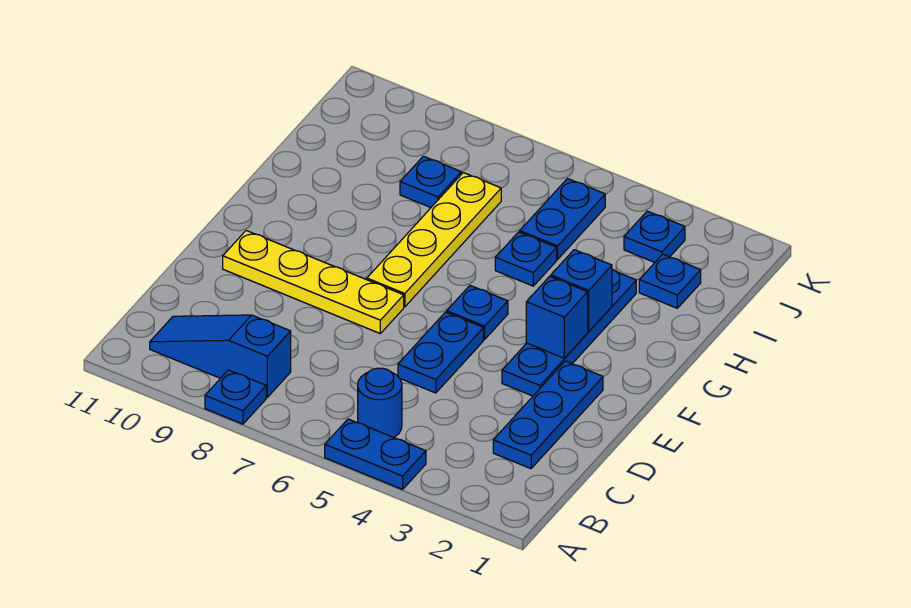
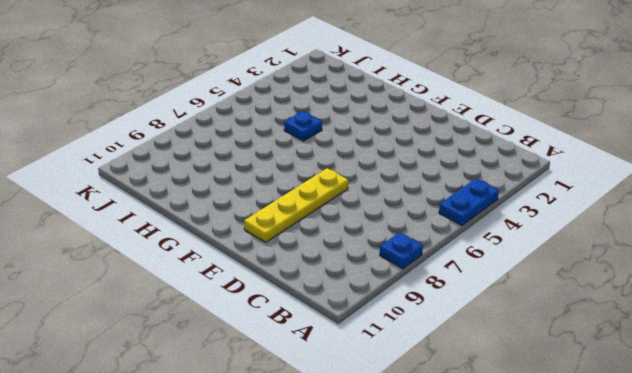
none -> blue 1x1 round brick [358,368,402,437]
none -> blue 1x3 slope [150,315,291,397]
none -> blue 1x3 plate [493,361,603,469]

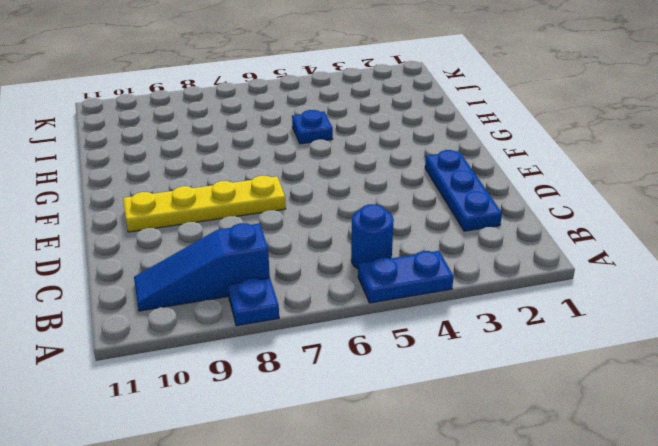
none -> blue 1x2 plate [398,312,483,393]
none -> blue 1x4 plate [502,269,636,396]
none -> blue 1x1 plate [447,286,508,340]

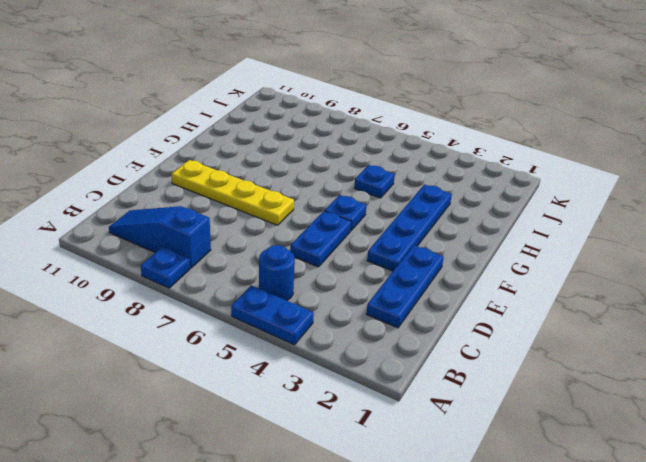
none -> yellow 1x4 plate [367,173,501,307]
none -> blue 1x1 plate [639,254,701,308]
none -> blue 1x2 plate [520,179,605,259]

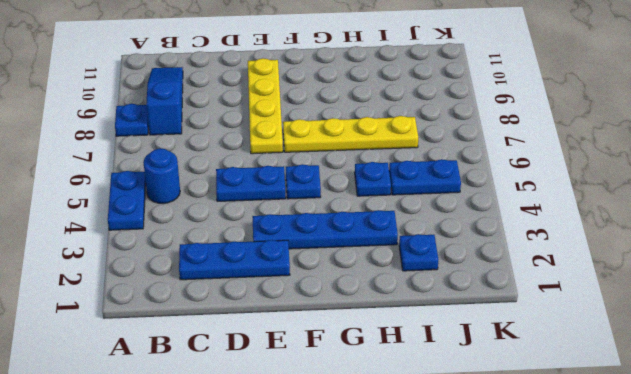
none -> blue 1x1 plate [400,156,461,207]
none -> blue 1x1 plate [624,211,685,262]
none -> blue 1x1 brick [526,276,588,358]

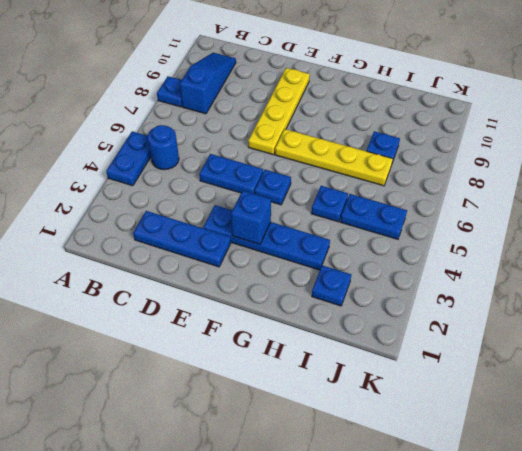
none -> blue 1x1 plate [624,211,685,262]
none -> blue 1x1 brick [551,250,612,331]

